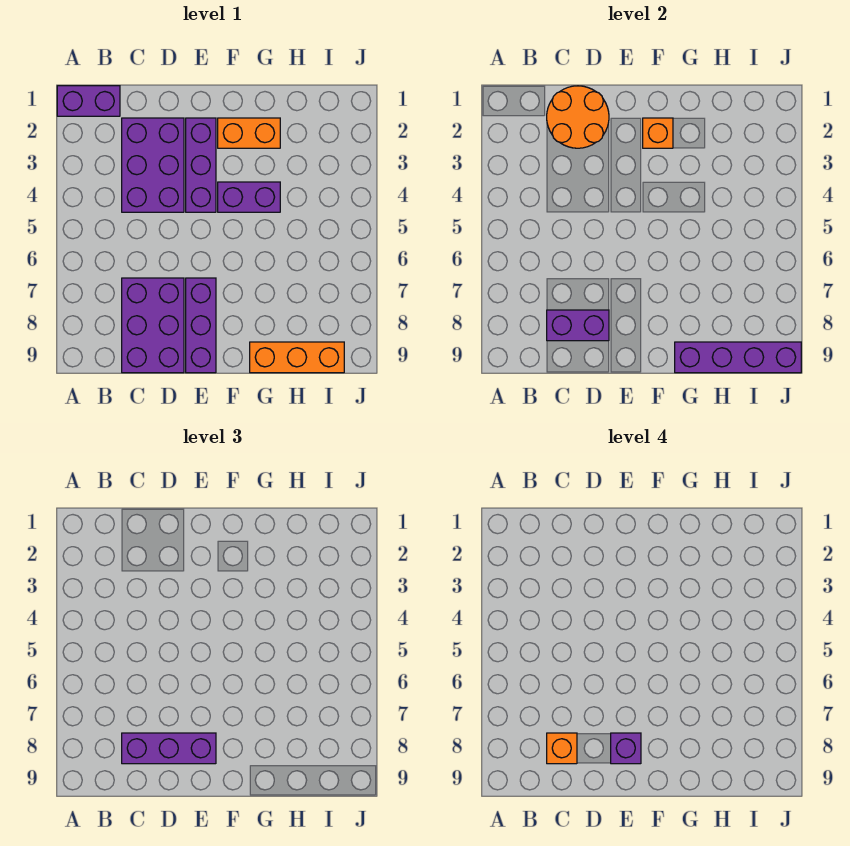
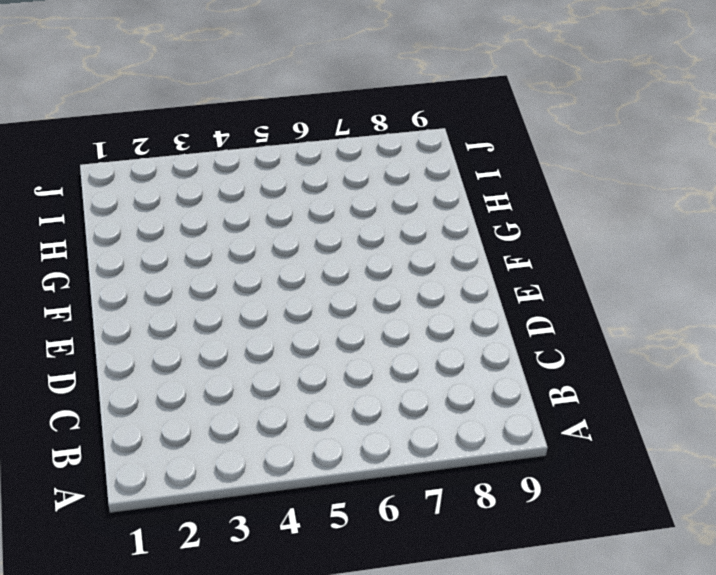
none -> purple 1x2 brick [57,86,120,116]
none -> purple 2x3 brick [122,118,184,212]
none -> purple 2x3 brick [122,278,184,373]

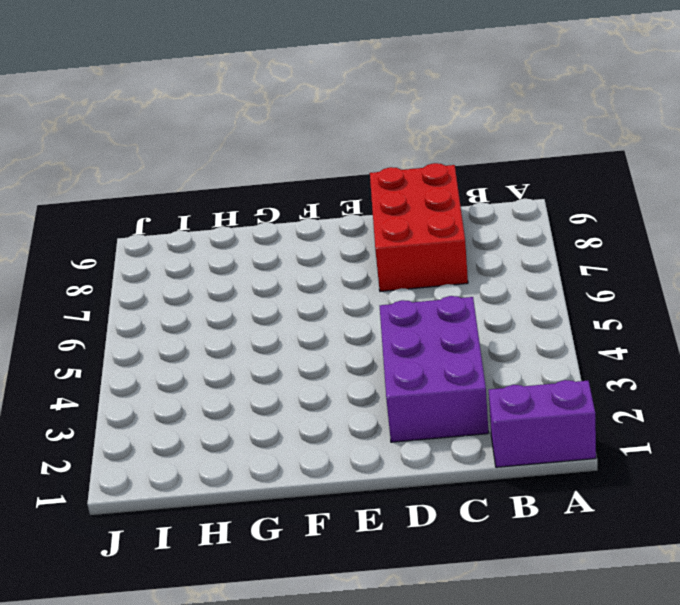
red 2x3 brick [370,163,468,291] -> purple 2x3 brick [122,278,184,373]
none -> purple 1x3 brick [186,118,216,212]
none -> purple 1x3 brick [186,278,216,373]
none -> orange 1x2 brick [218,118,280,148]

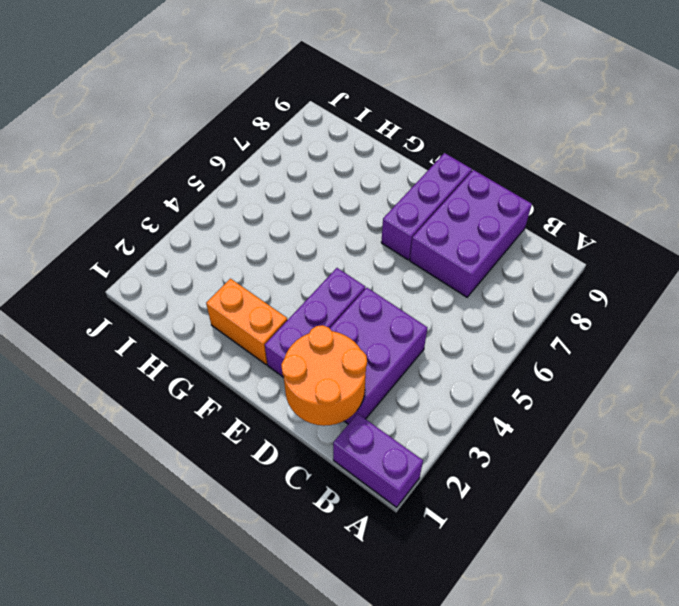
none -> purple 1x2 brick [218,182,280,212]
none -> orange 1x3 brick [250,342,344,373]
none -> purple 1x2 brick [547,310,609,341]

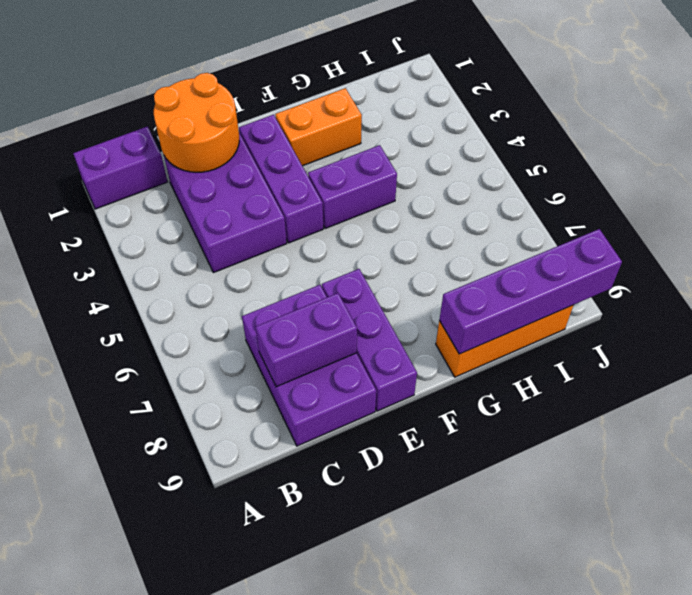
none -> orange 1x1 brick [643,118,673,148]
none -> purple 1x3 brick [122,733,216,764]
none -> orange 1x1 brick [547,733,577,764]

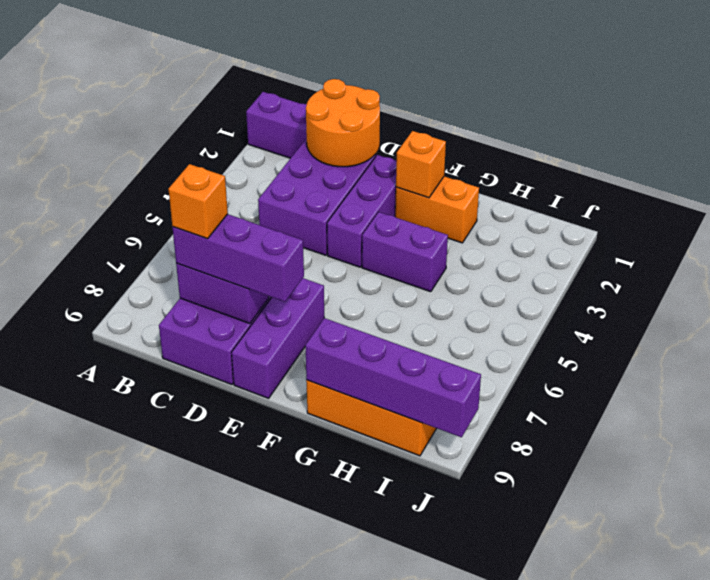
none -> purple 1x1 brick [611,733,641,764]

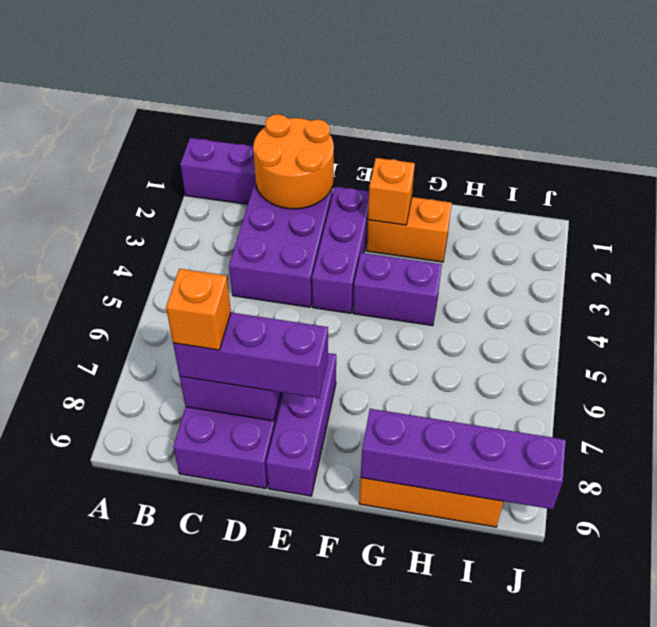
none -> purple 1x1 brick [611,733,641,764]

